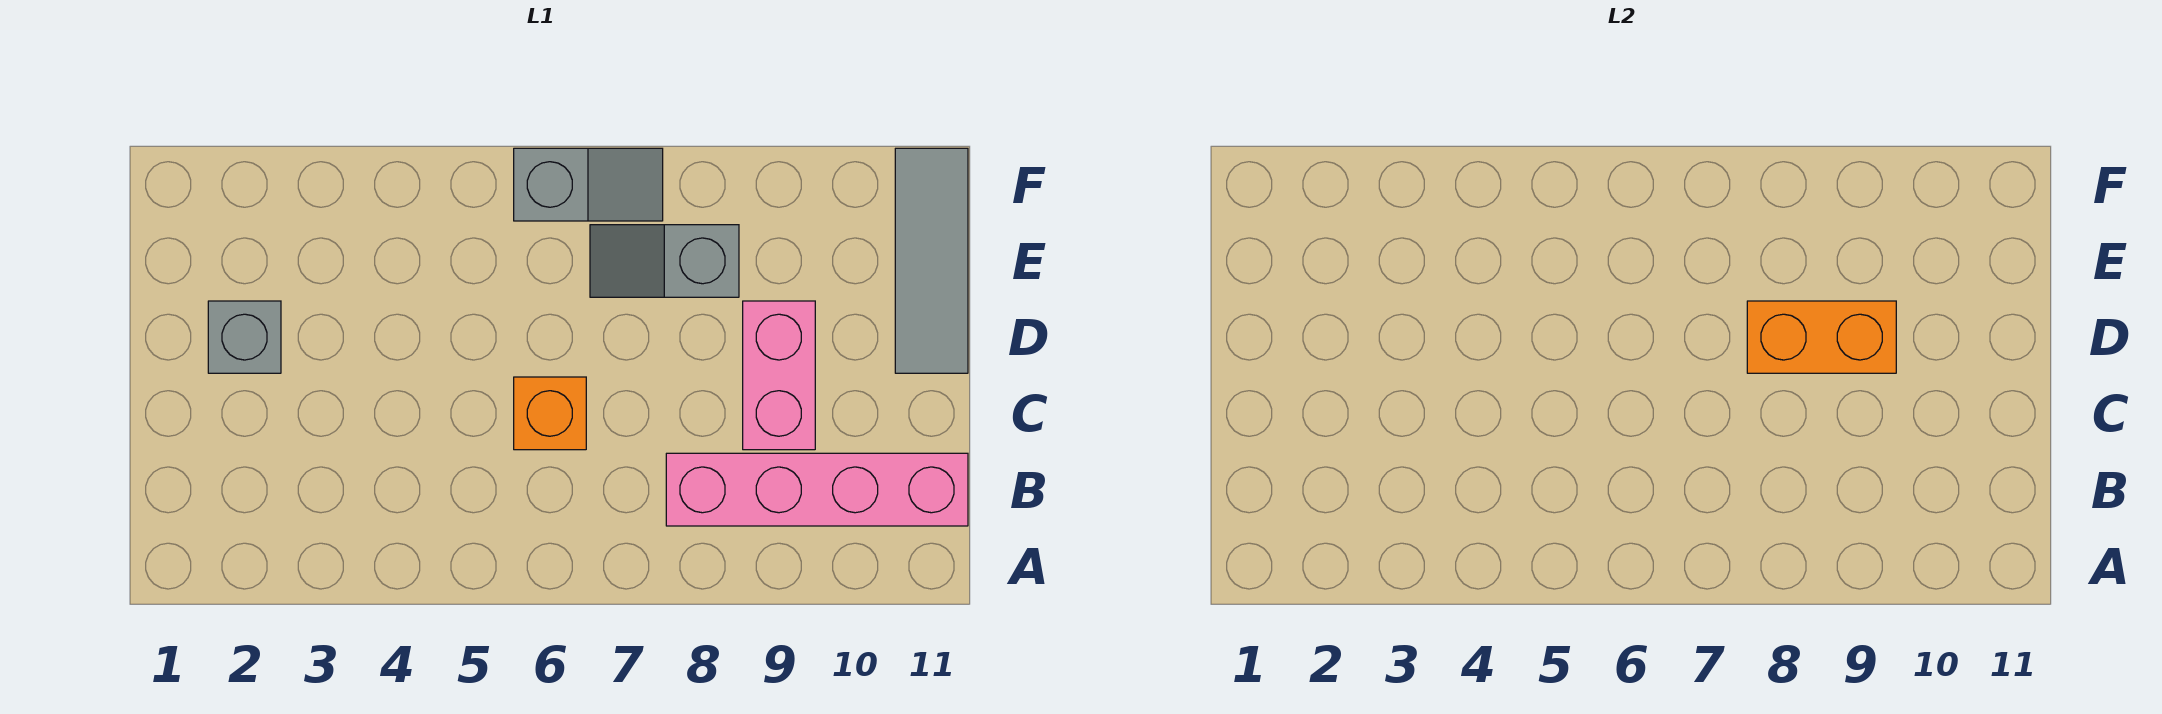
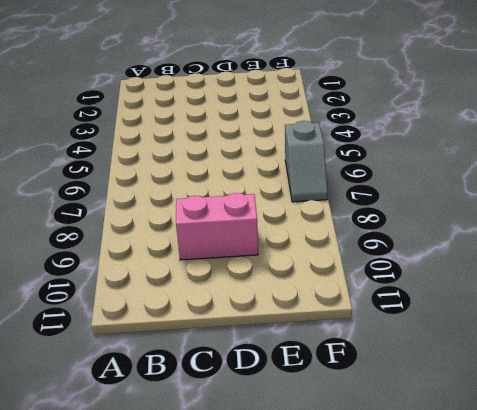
none -> pink 1x4 brick [666,453,968,526]
none -> orange 1x1 brick [514,377,586,450]

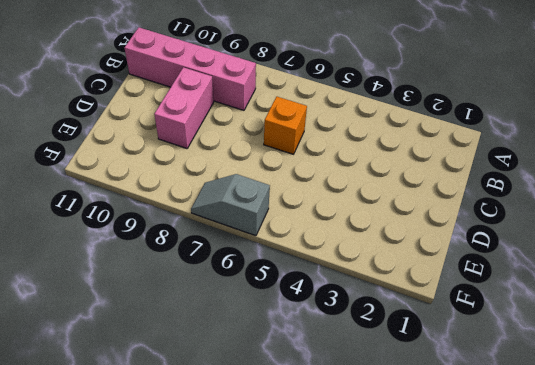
none -> grey 1x1 brick [208,301,281,373]
none -> grey 1x3 tile [895,148,968,373]

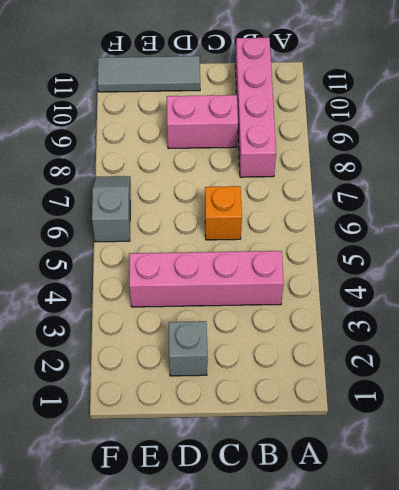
pink 1x4 brick [129,251,284,307] -> none
none -> grey 1x2 slope [590,225,739,297]
none -> orange 1x2 brick [1747,301,1896,373]

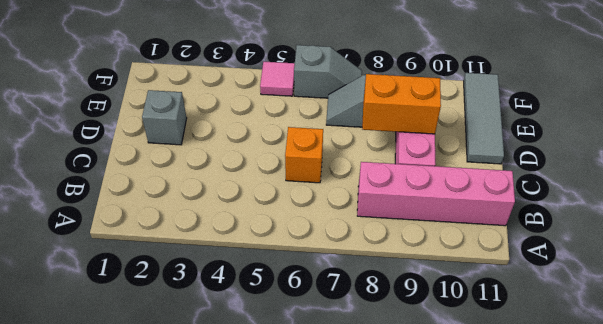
pink 1x1 tile [260,62,295,96] -> none

